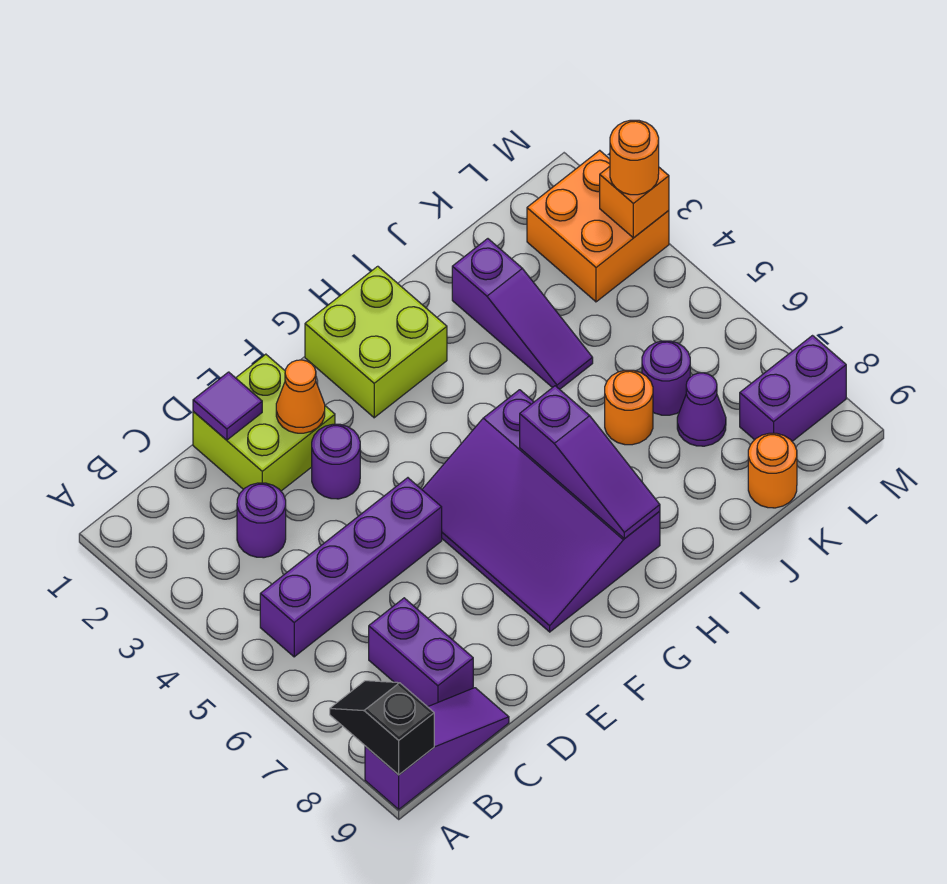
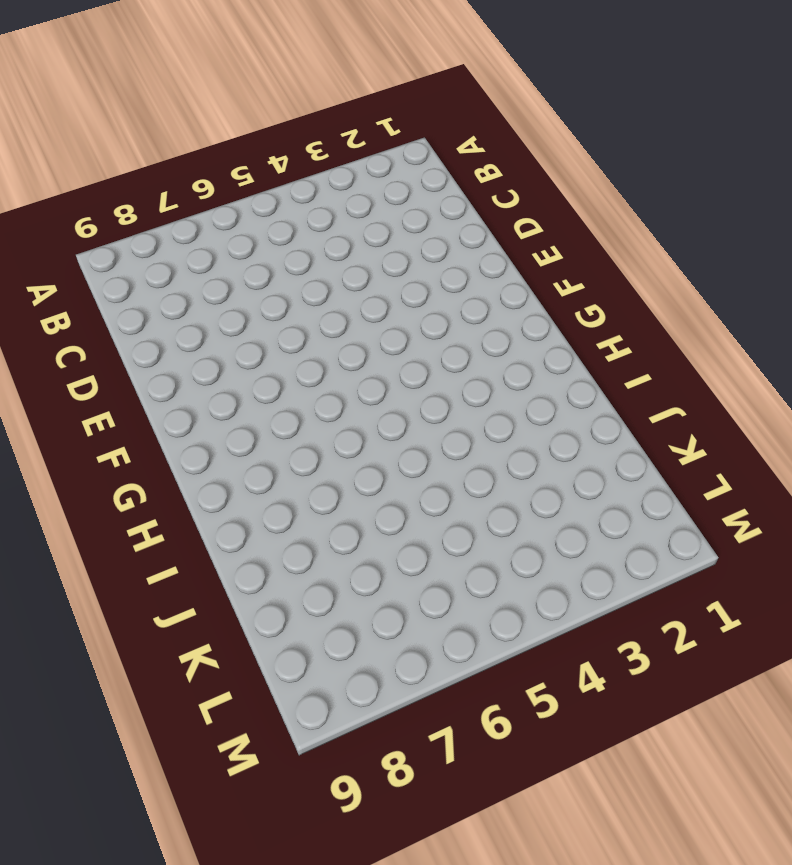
none -> purple 1x3 slope [365,688,509,809]
none -> purple 1x4 brick [260,478,442,657]
none -> purple 1x1 round brick [237,483,286,558]

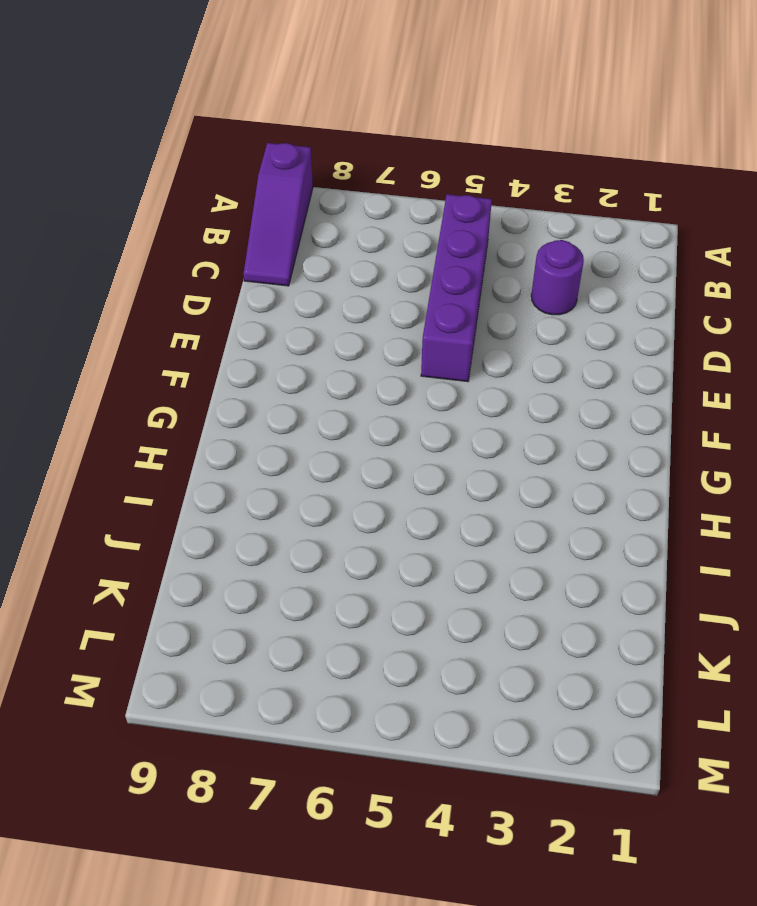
none -> purple 1x2 brick [369,598,473,707]
none -> lime 2x2 brick [193,354,335,491]
none -> purple 1x1 round brick [312,424,360,499]

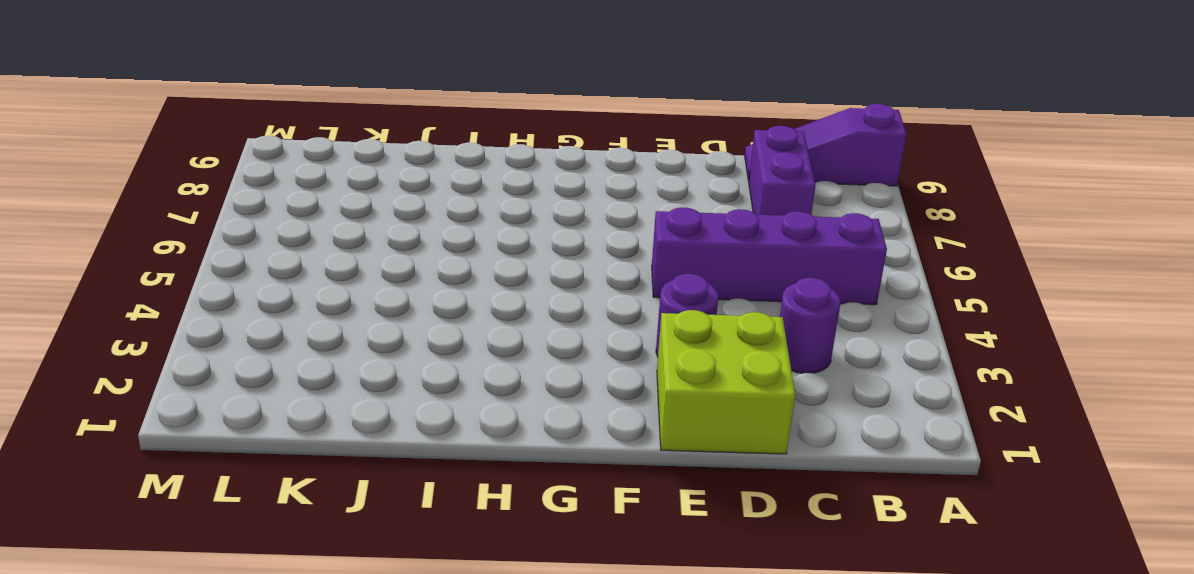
none -> purple 3x4 slope [422,390,660,632]
none -> lime 2x2 brick [305,266,447,418]
none -> purple 1x3 slope [452,239,593,389]

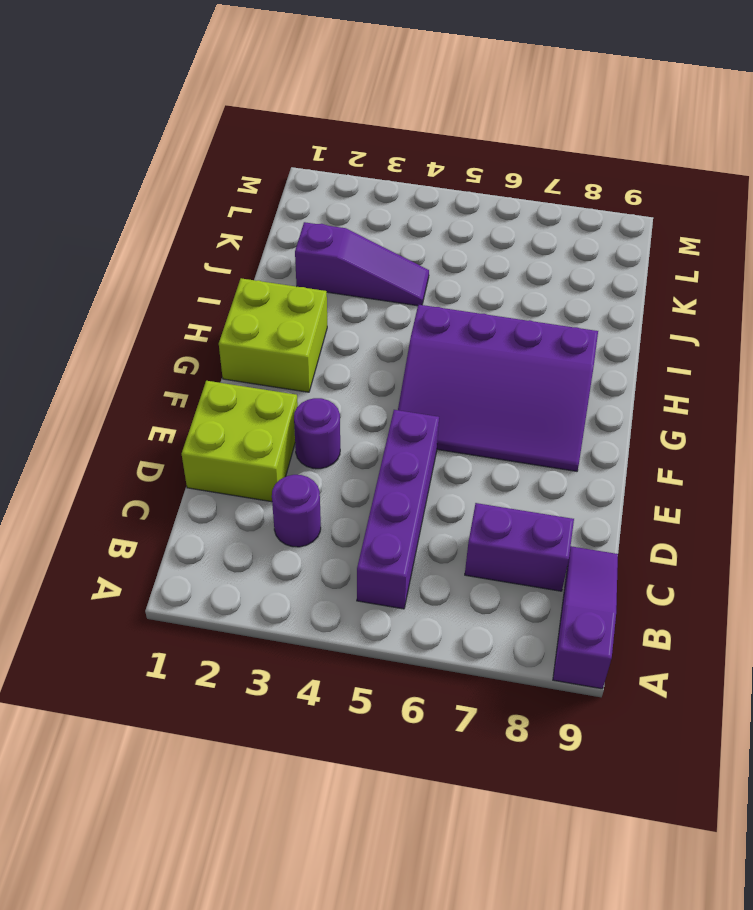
none -> orange 1x1 round brick [605,370,653,445]
none -> purple 1x1 round brick [642,341,690,415]
none -> purple 1x1 cone [677,373,726,446]

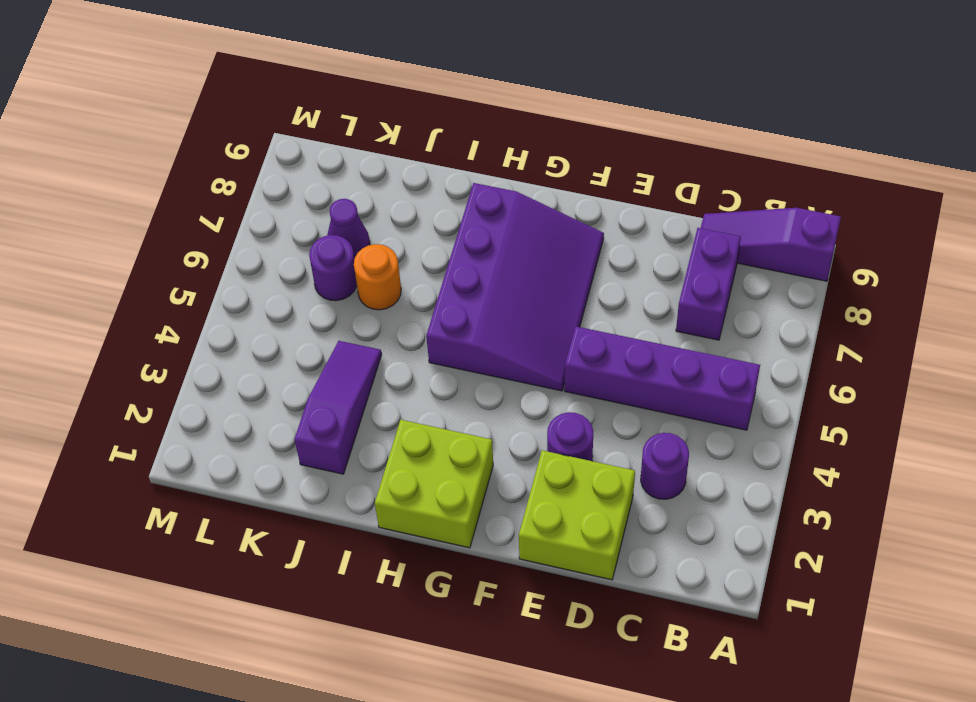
none -> orange 1x1 round brick [748,433,797,508]
none -> orange 2x2 brick [527,150,669,302]
none -> purple 1x2 brick [740,336,846,441]

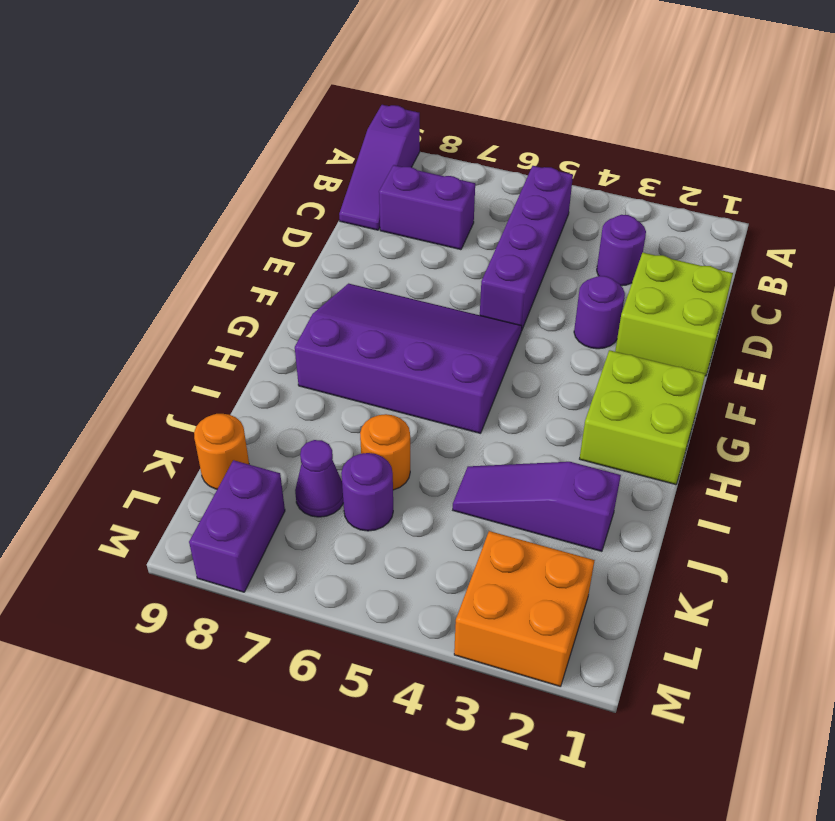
none -> black 1x2 slope [330,681,434,775]
none -> purple 1x1 tile [193,372,262,440]
none -> orange 1x1 cone [276,360,325,433]

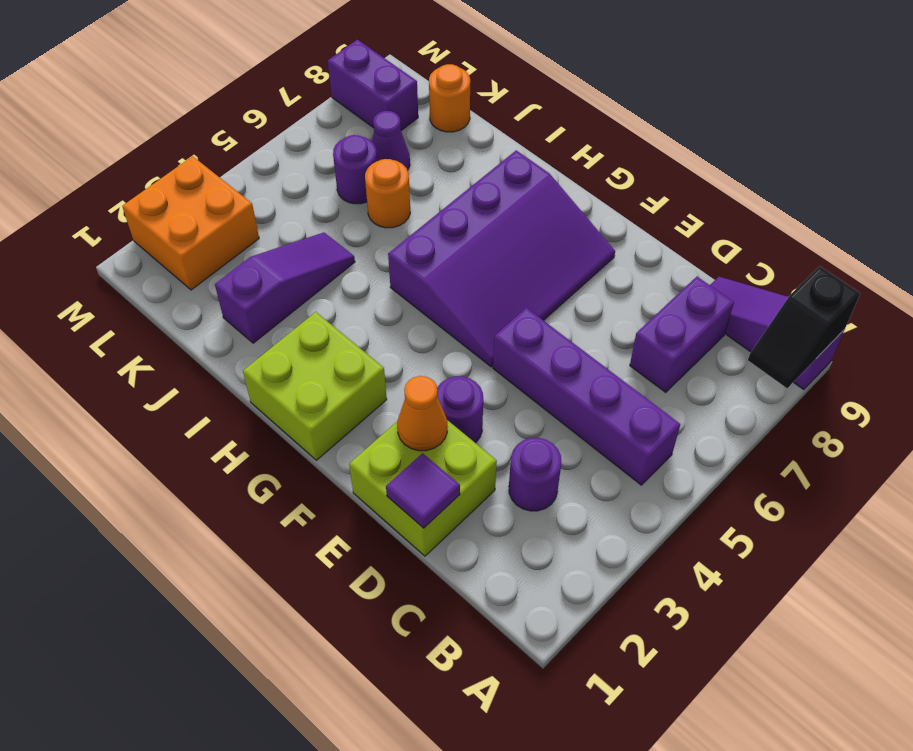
none -> purple 1x3 slope [520,386,660,539]
none -> orange 1x1 brick [600,167,669,238]
none -> orange 1x1 round brick [610,120,659,195]

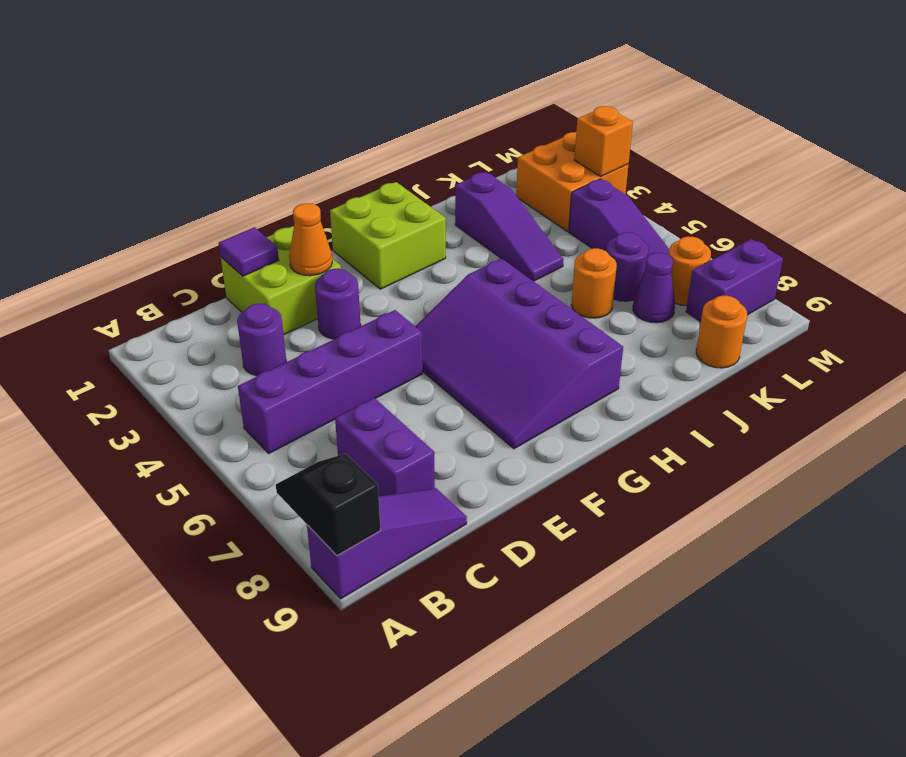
purple 1x3 slope [569,179,669,256] -> purple 1x3 slope moved to [520,386,660,539]
orange 1x1 round brick [668,236,711,306] -> orange 1x1 round brick moved to [610,120,659,195]

